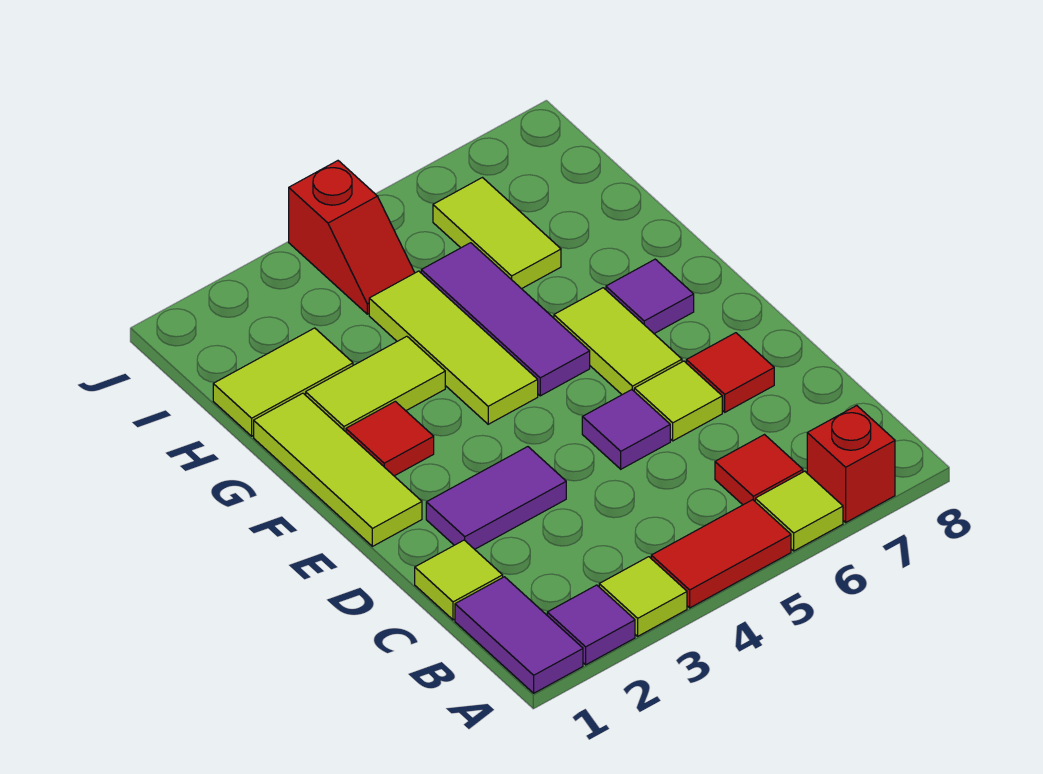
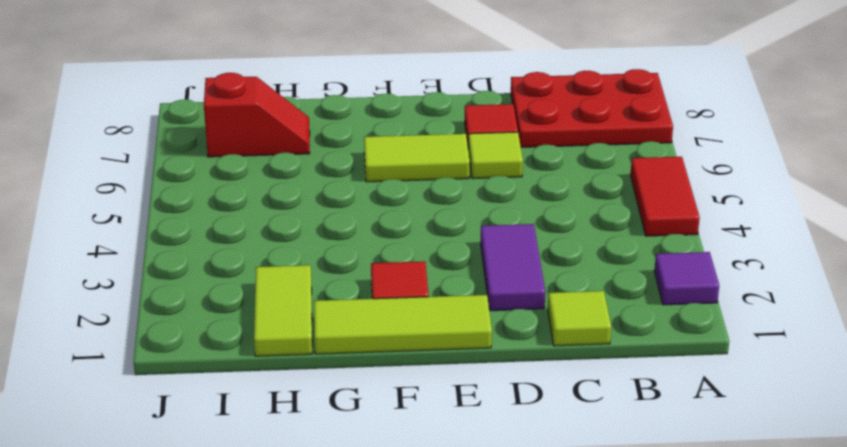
red 2x3 plate [511,69,673,147] -> red 1x1 brick [807,406,895,522]
red 1x2 slope [204,73,310,157] -> red 1x2 slope moved to [289,161,415,314]
none -> purple 1x2 tile [455,577,583,693]
none -> lime 1x1 tile [599,557,687,636]
none -> lime 1x1 tile [755,471,843,551]

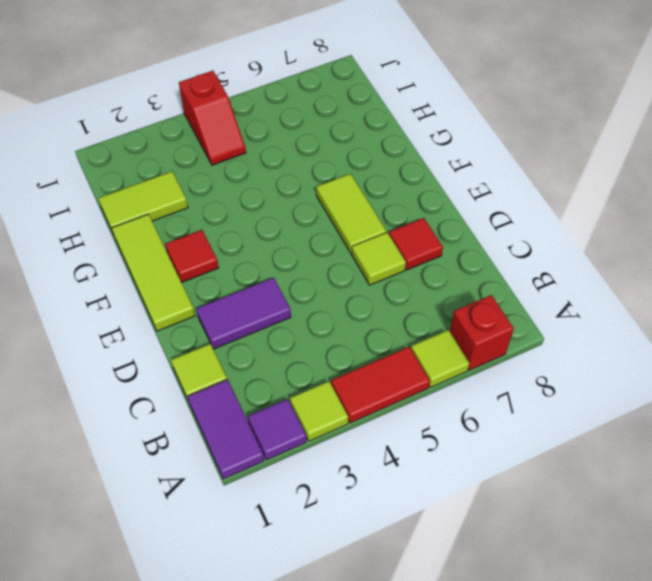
none -> red 1x1 tile [715,435,803,505]
none -> purple 1x1 tile [582,390,670,469]
none -> lime 1x3 tile [369,271,538,424]

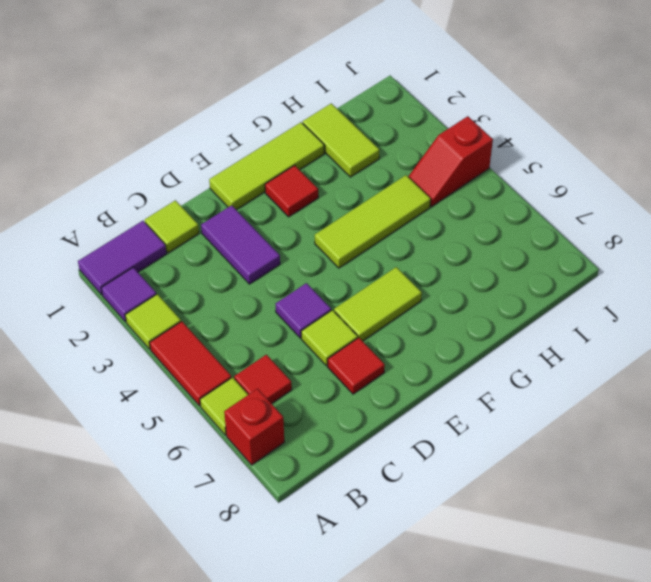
none -> purple 1x3 tile [421,243,590,396]
none -> purple 1x1 tile [606,259,694,334]
none -> lime 1x2 tile [306,336,445,432]

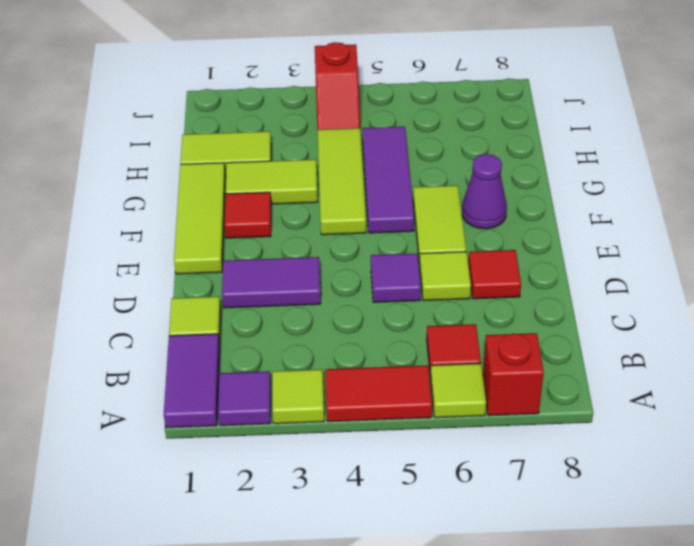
purple 1x1 cone [462,154,507,229] -> purple 1x1 tile [606,259,694,334]
none -> lime 1x2 tile [433,178,561,289]

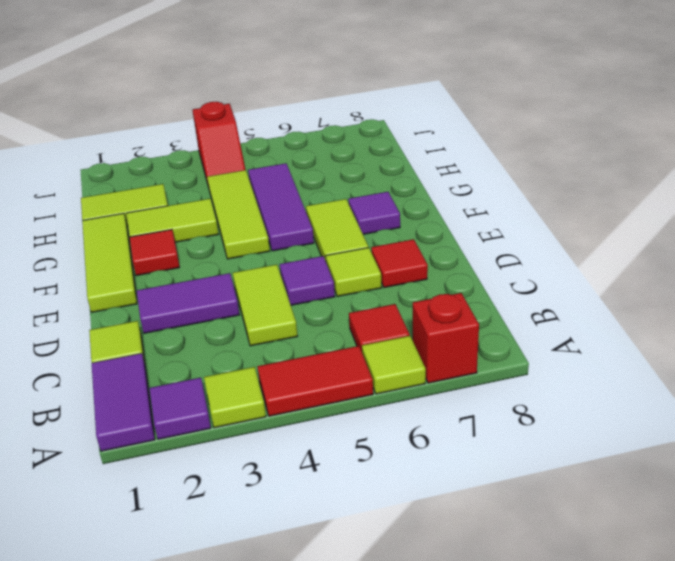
lime 1x2 tile [233,265,297,346] -> lime 1x2 tile moved to [433,178,561,289]

